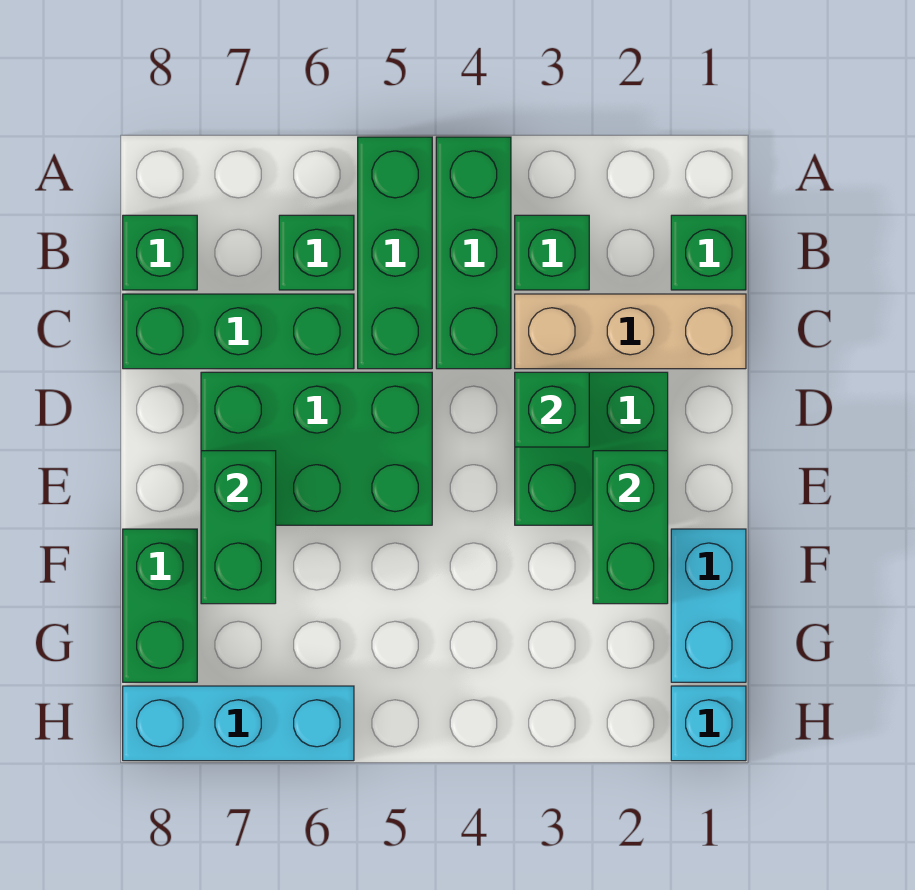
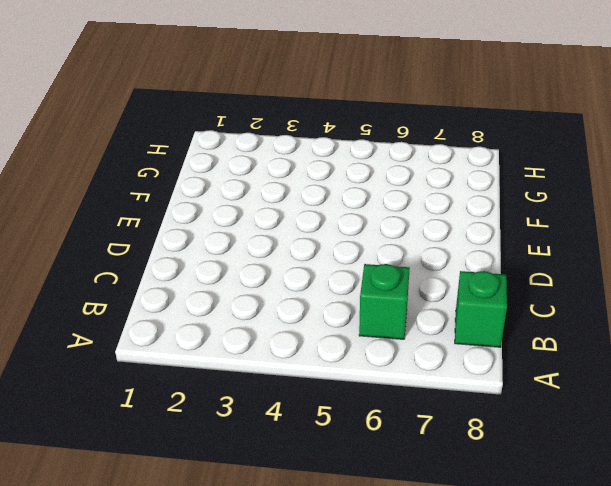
none -> green 1x3 brick [436,137,511,369]
none -> green 1x3 brick [358,137,432,369]
none -> green 1x1 brick [671,215,746,290]

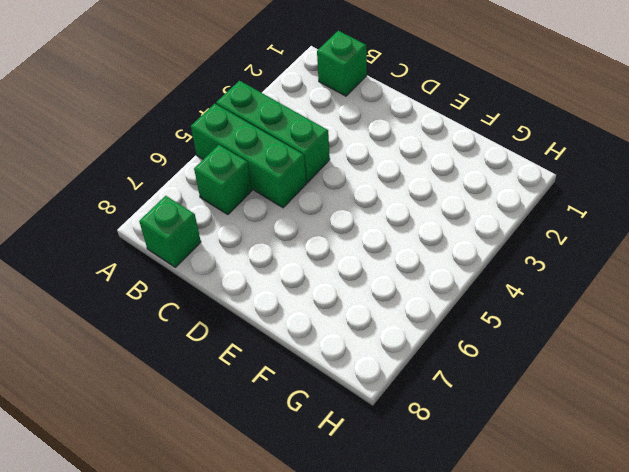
none -> green 1x1 brick [515,215,589,290]
none -> tan 1x3 brick [515,294,746,369]
none -> green 1x3 brick [123,294,354,369]

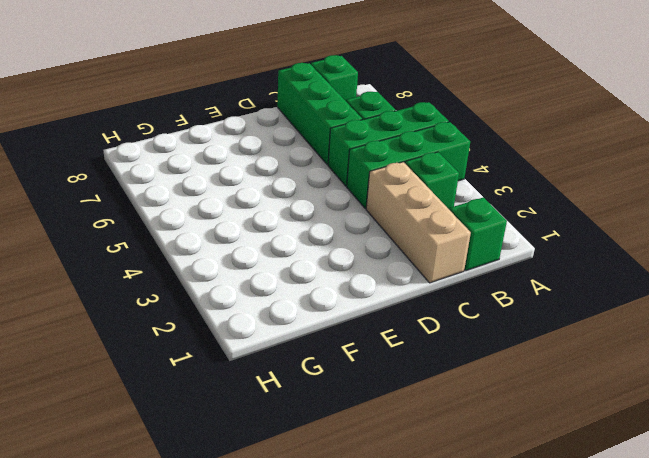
none -> green 2x2 brick [515,372,668,525]
none -> green 2x3 brick [201,372,432,525]
none -> cyan 1x2 brick [671,529,746,682]

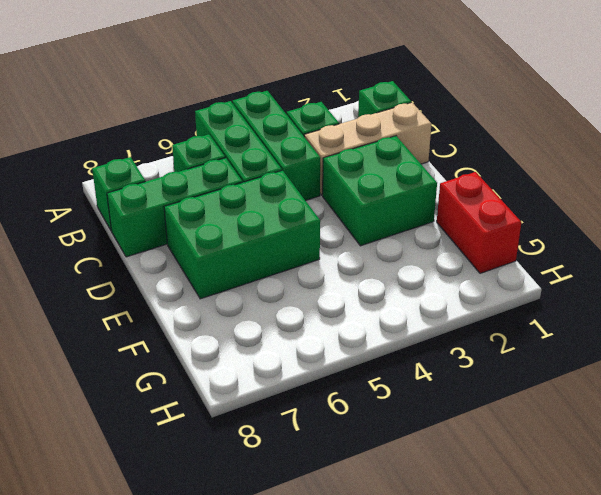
red 1x2 brick [437,172,521,273] -> cyan 1x2 brick [671,529,746,682]
none -> green 1x2 brick [123,529,197,682]
none -> cyan 1x1 brick [671,686,746,761]
none -> cyan 1x3 brick [123,686,354,761]

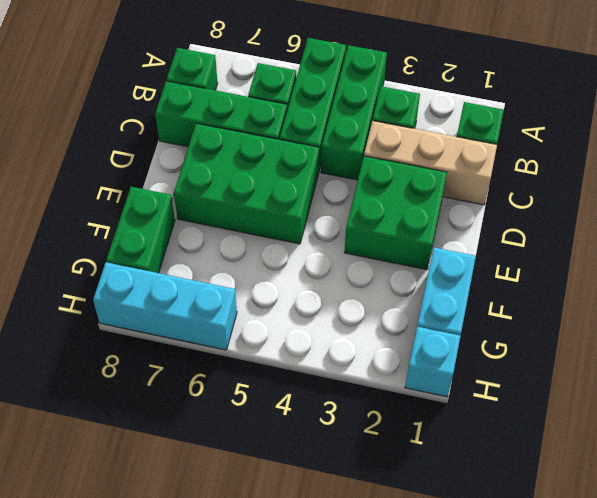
none -> green 1x1 brick [515,372,589,447]
none -> green 1x2 brick [593,451,668,604]
none -> green 1x2 brick [201,451,276,604]

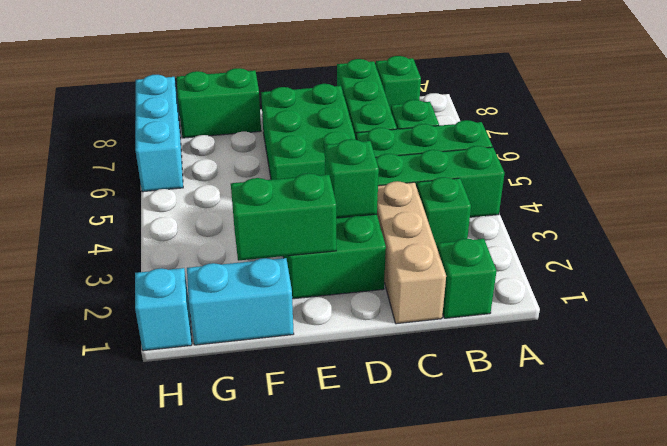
none -> green 1x2 brick [201,451,276,604]

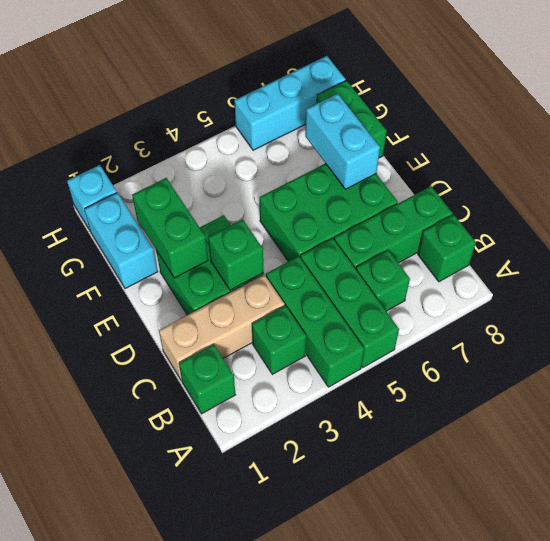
cyan 1x2 brick [305,94,380,189] -> green 1x2 brick [201,451,276,604]

